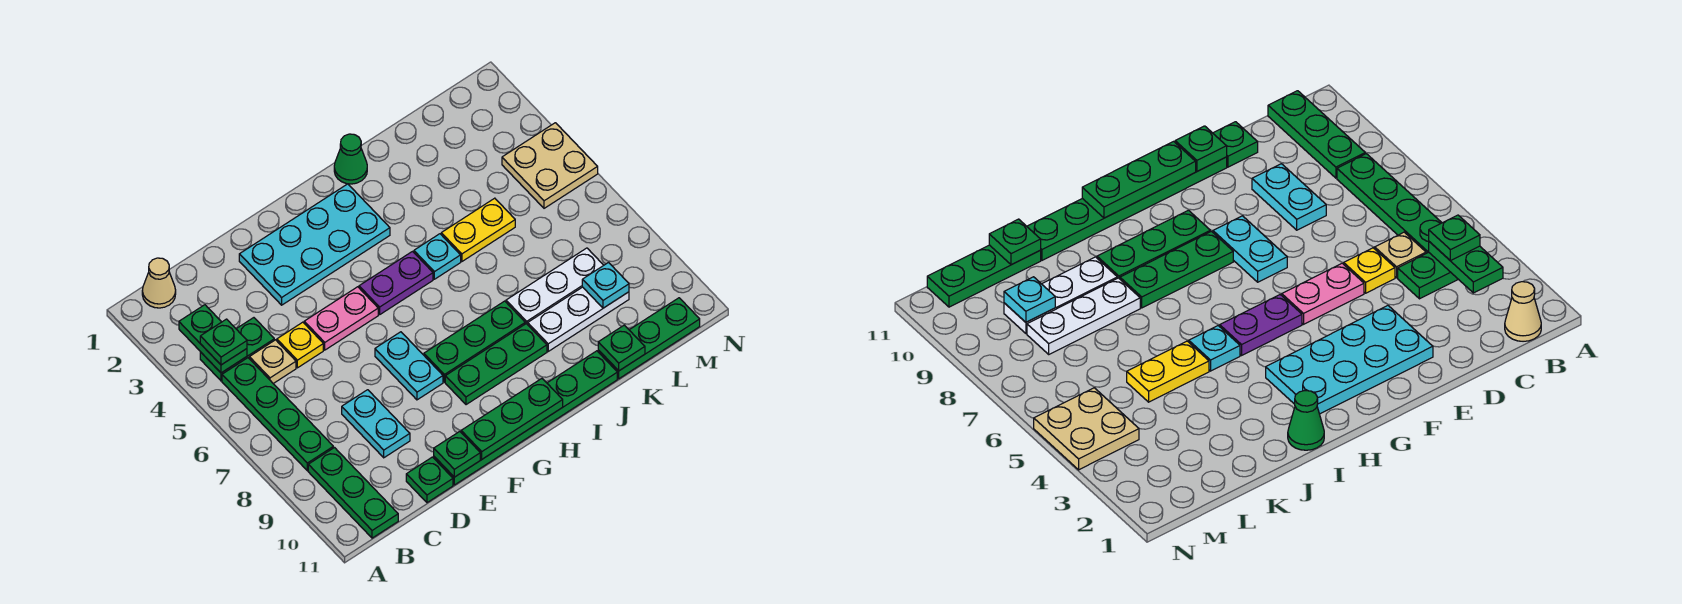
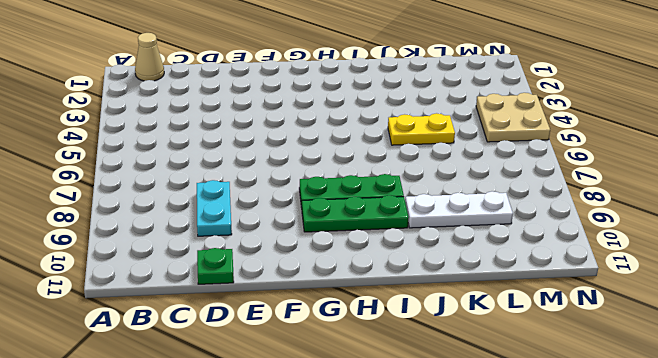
none -> green 1x2 plate [200,318,274,381]
none -> green 1x4 plate [222,358,333,471]
none -> green 1x3 plate [308,448,398,538]

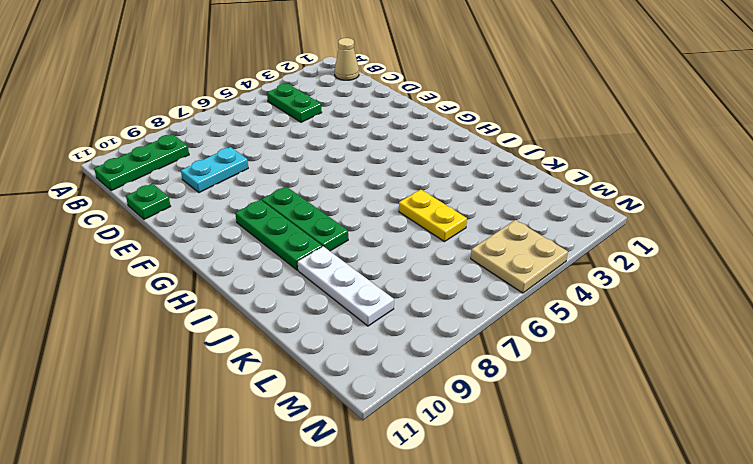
none -> green 1x4 plate [222,358,333,471]
none -> tan 1x1 plate [249,340,296,384]
none -> yellow 1x1 plate [277,322,323,368]

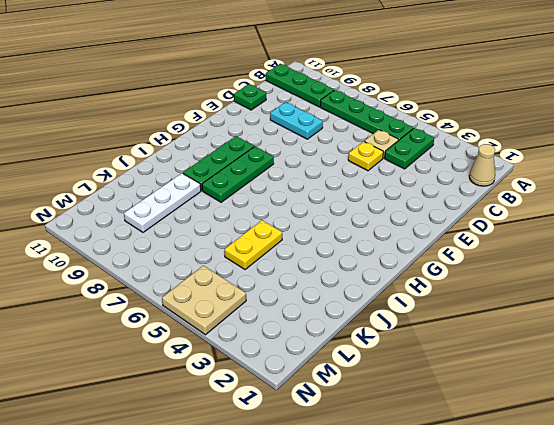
none -> cyan 2x4 plate [239,184,390,305]
none -> pink 1x2 plate [304,287,378,350]
none -> green 1x6 plate [434,351,617,485]

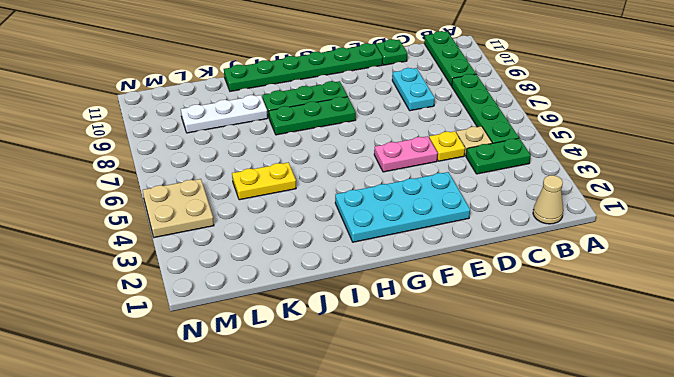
none -> cyan 1x2 plate [375,332,443,400]
none -> purple 1x2 plate [359,252,433,314]
none -> green 1x1 cone [334,134,367,184]

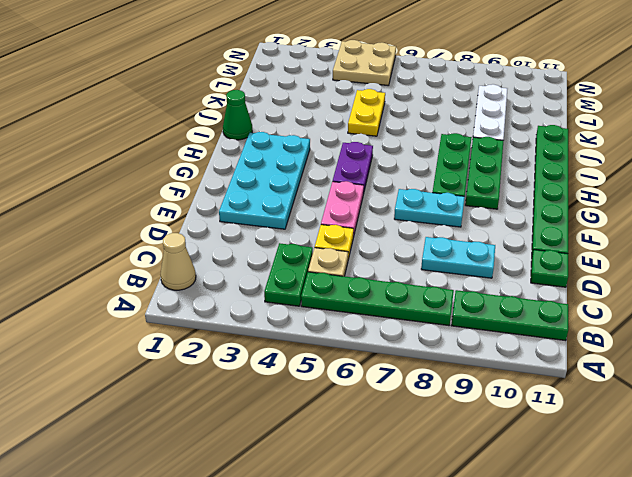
none -> cyan 1x1 plate [414,234,461,279]
none -> white 1x3 plate [506,248,604,325]
none -> green 1x3 plate [598,298,700,379]

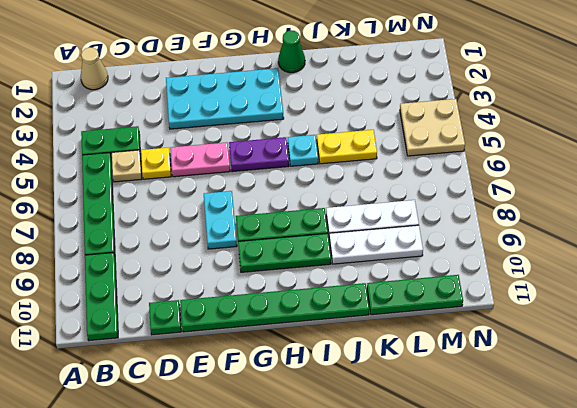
none -> cyan 1x2 plate [342,390,410,458]
none -> green 1x2 plate [179,305,247,373]
none -> green 1x1 plate [434,432,480,477]

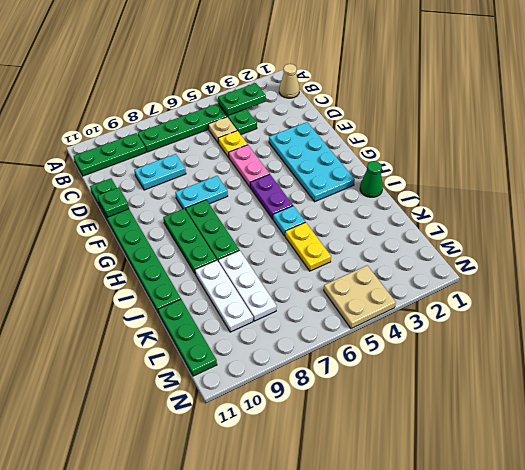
none -> green 1x3 plate [461,379,563,459]
none -> green 1x1 plate [598,325,645,371]
none -> cyan 1x1 plate [582,263,629,308]

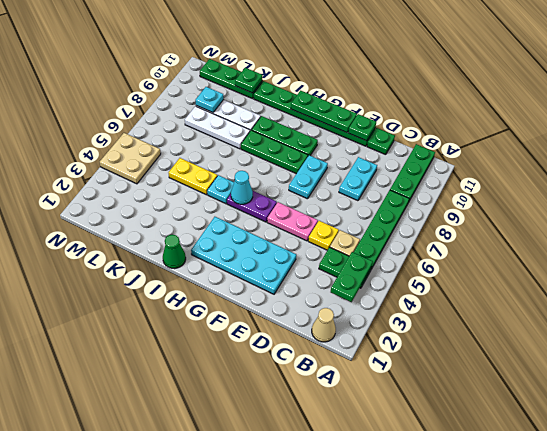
cyan 1x1 cone [231,171,253,204] -> none
none -> green 1x1 plate [200,319,247,365]

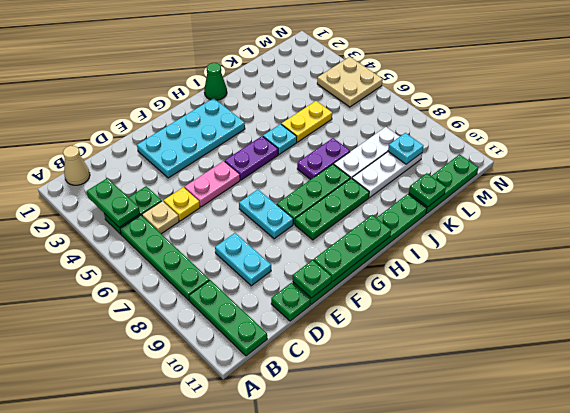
purple 1x2 plate [297,138,350,180] -> none
none -> green 1x1 plate [200,319,247,365]

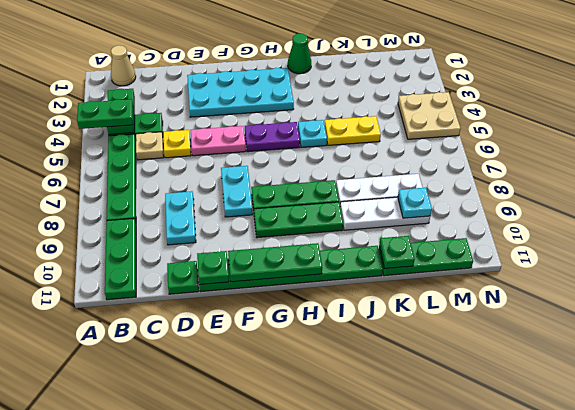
green 1x2 plate [77,99,133,129] -> green 1x1 plate [200,319,247,365]

